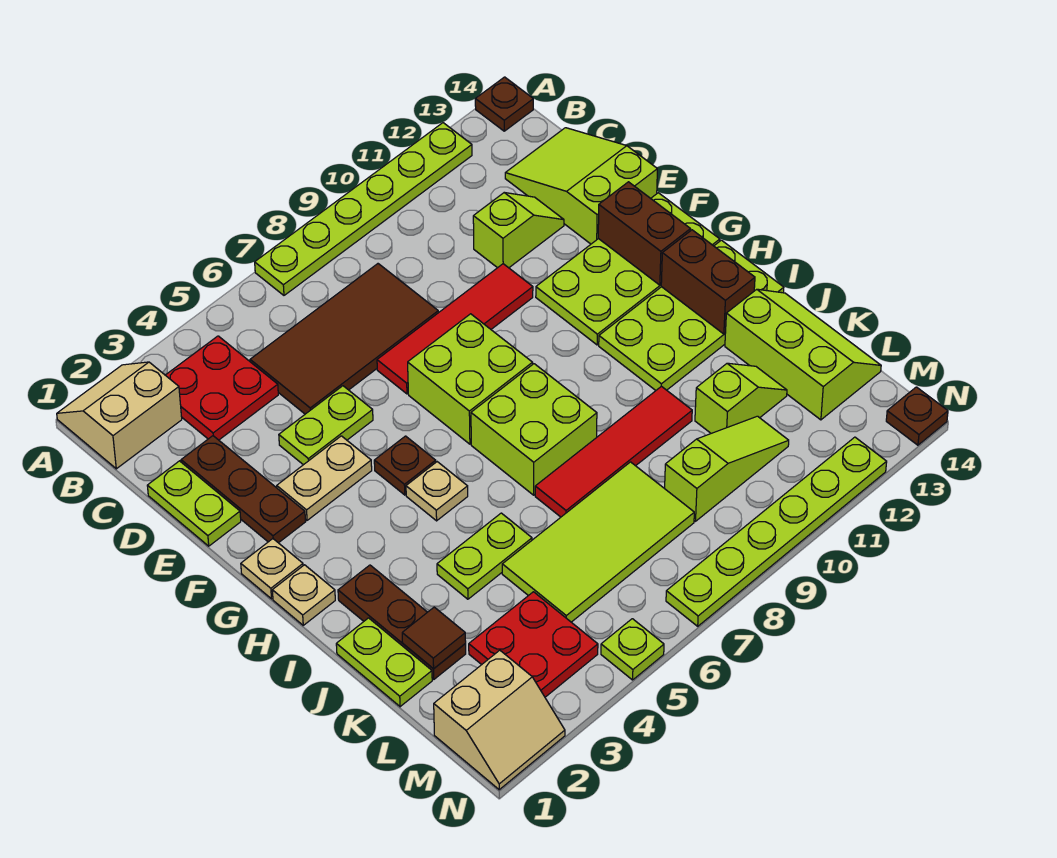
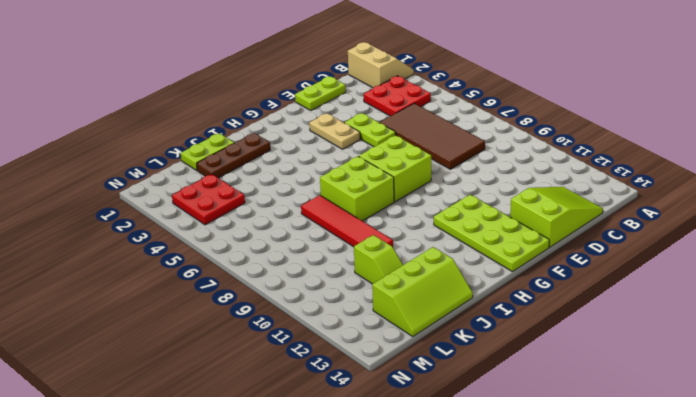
none -> lime 1x6 plate [255,123,472,295]
none -> brown 1x1 plate [475,77,533,131]
none -> brown 1x3 plate [181,436,306,543]
none -> lime 1x2 slope [473,193,564,268]

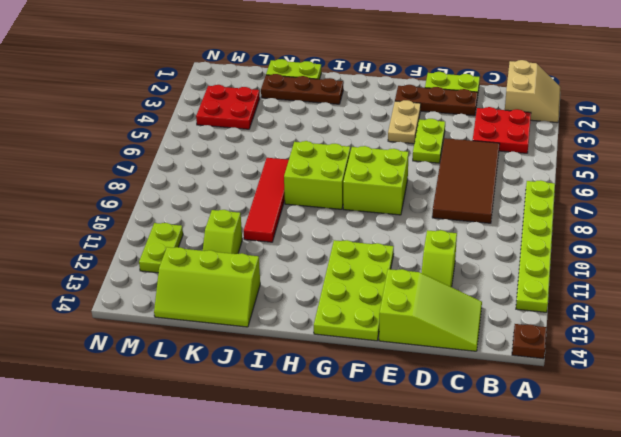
lime 1x2 plate [139,223,183,273] -> lime 1x2 plate moved to [437,513,532,599]
none -> red 1x4 tile [377,264,533,394]
none -> tan 1x1 plate [241,539,303,599]
none -> brown 1x1 plate [374,436,436,495]
none -> tan 1x1 plate [272,565,335,625]

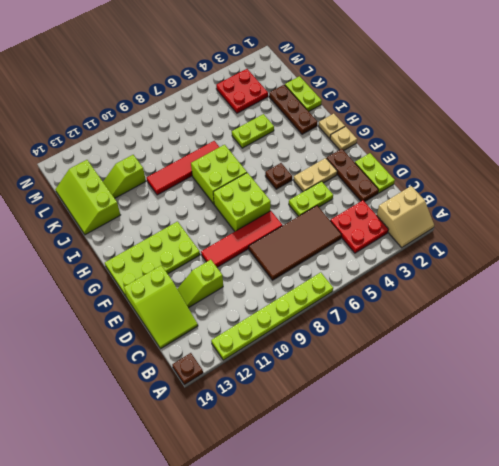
none -> tan 1x1 plate [406,462,468,521]
none -> lime 2x4 plate [599,240,784,390]
none -> lime 2x4 tile [502,462,694,622]
none -> lime 1x3 slope [665,416,789,521]

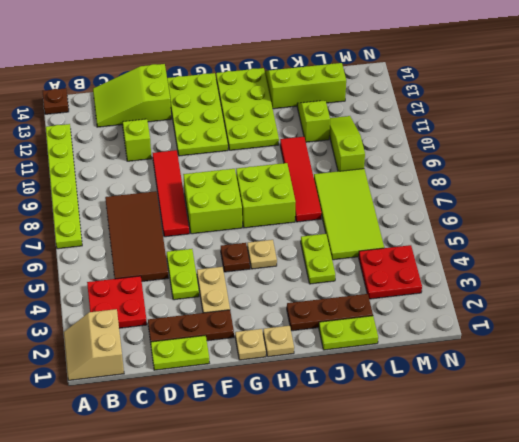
none -> tan 2x2 slope [434,650,565,790]
none -> lime 1x1 plate [601,619,664,680]
none -> lime 1x6 plate [666,437,887,626]
none -> brown 1x1 plate [886,387,948,445]

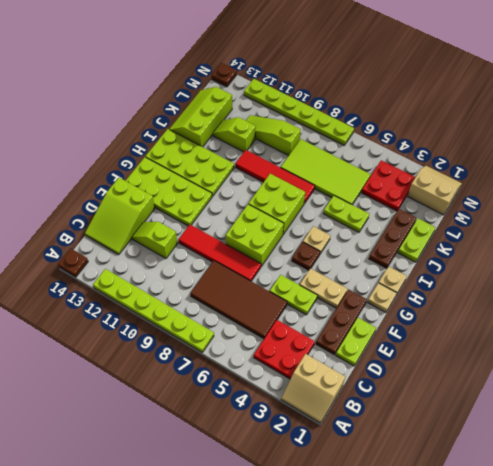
none -> lime 1x1 plate [601,619,664,680]
none -> brown 1x2 brick [598,182,690,285]
none -> brown 1x2 brick [661,230,755,334]
none -> brown 1x1 tile [402,607,466,669]

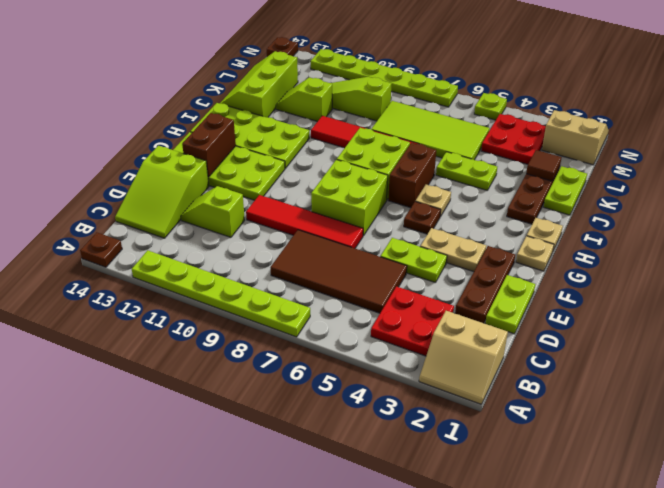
brown 1x2 brick [388,143,436,208] -> brown 1x2 brick moved to [661,230,755,334]

